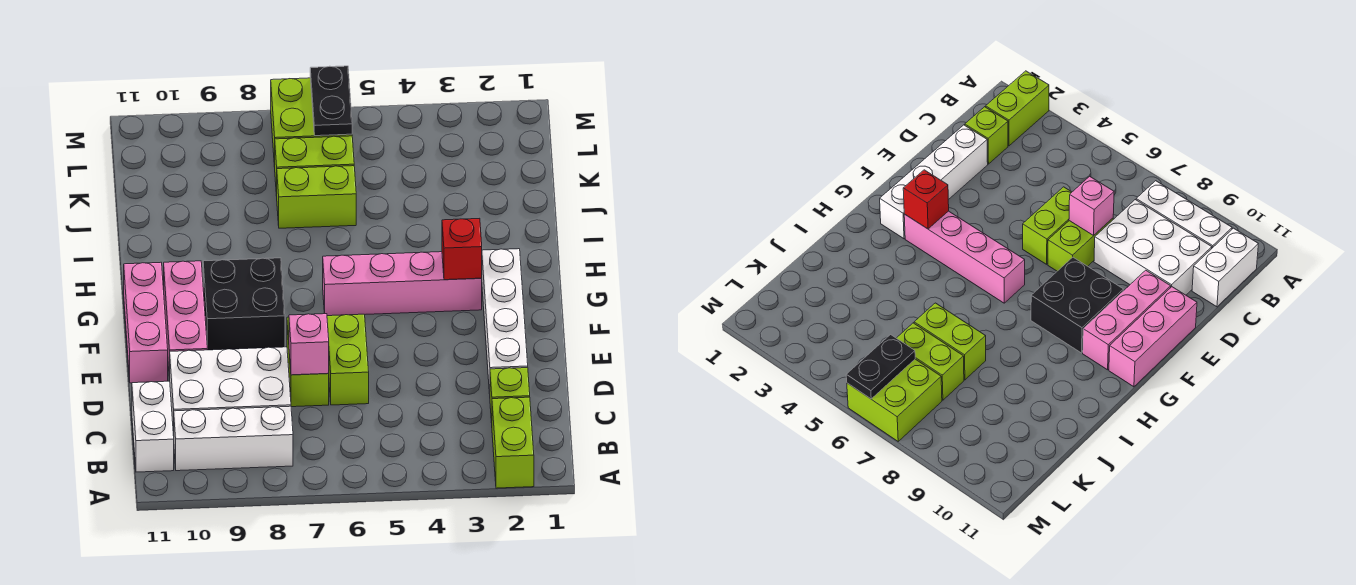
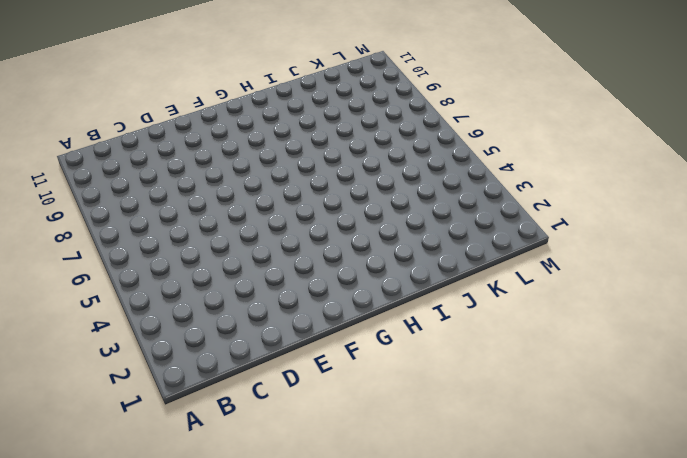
none -> lime 1x2 brick [492,397,534,488]
none -> white 1x3 brick [174,406,293,471]
none -> white 1x2 brick [132,381,174,472]

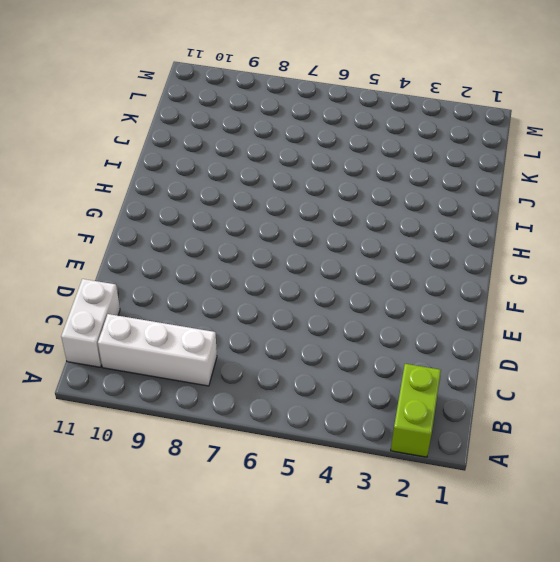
none -> lime 1x1 brick [490,368,530,423]
none -> white 2x3 brick [170,347,291,436]
none -> white 1x4 brick [481,249,528,394]

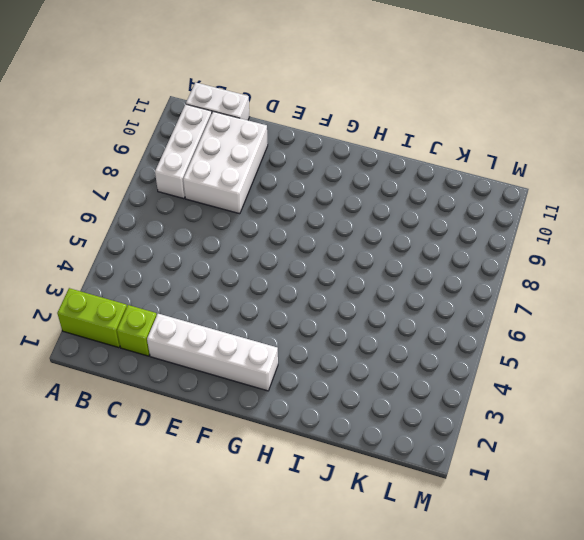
none -> lime 1x2 brick [327,314,369,405]
none -> lime 1x2 brick [287,317,329,407]
none -> pink 1x3 brick [164,261,207,381]

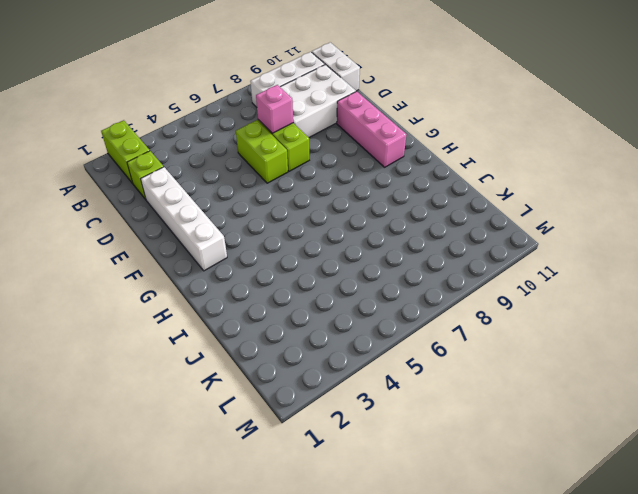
none -> pink 1x3 brick [124,262,168,383]
none -> black 2x2 brick [203,258,285,350]
none -> pink 1x4 brick [323,252,482,316]

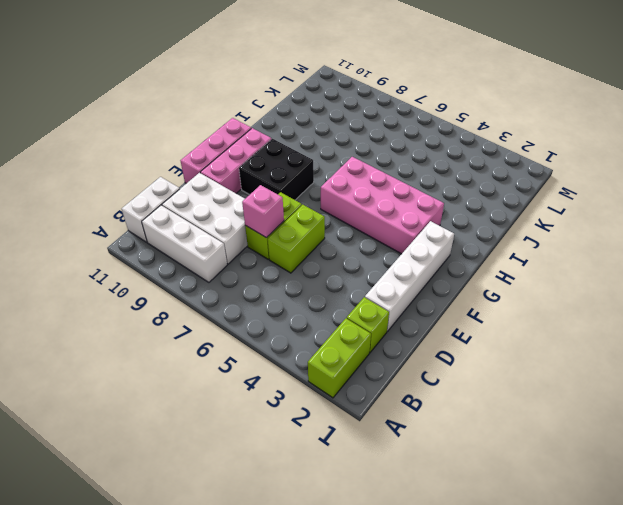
pink 2x4 brick [321,157,444,254] -> pink 1x4 brick [323,252,482,316]
none -> lime 1x2 brick [277,166,356,228]
none -> lime 1x2 brick [275,136,354,196]
none -> lime 2x2 brick [271,78,352,167]

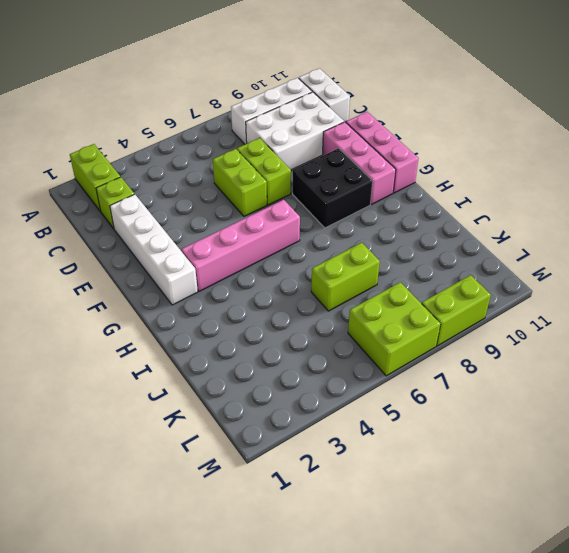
lime 1x2 brick [422,275,491,346] -> lime 1x2 brick moved to [275,136,354,196]
none -> pink 1x1 brick [289,313,329,375]
none -> red 1x1 brick [442,218,482,280]
none -> black 1x2 plate [310,66,352,136]

